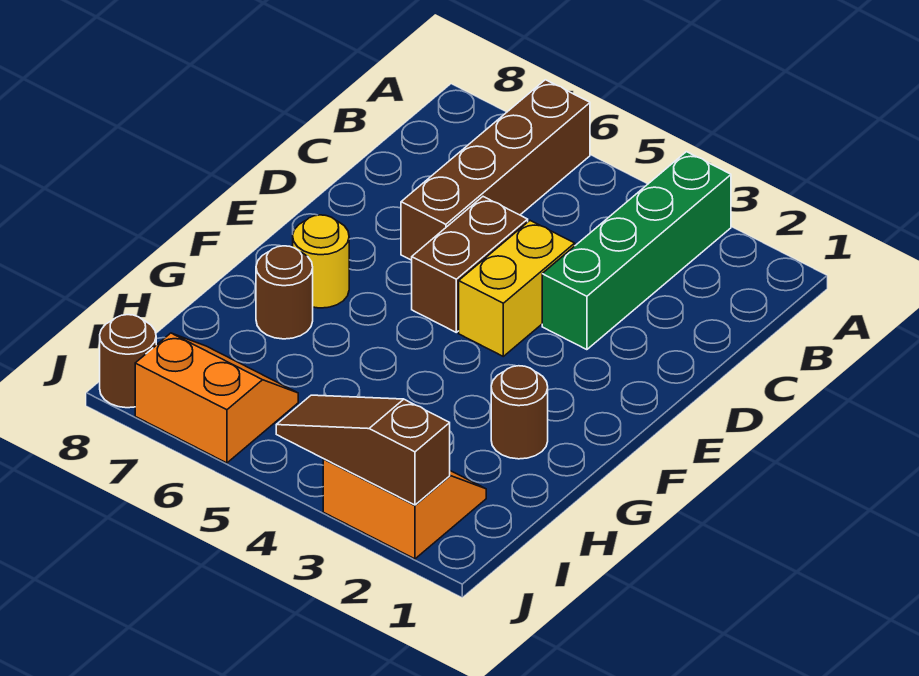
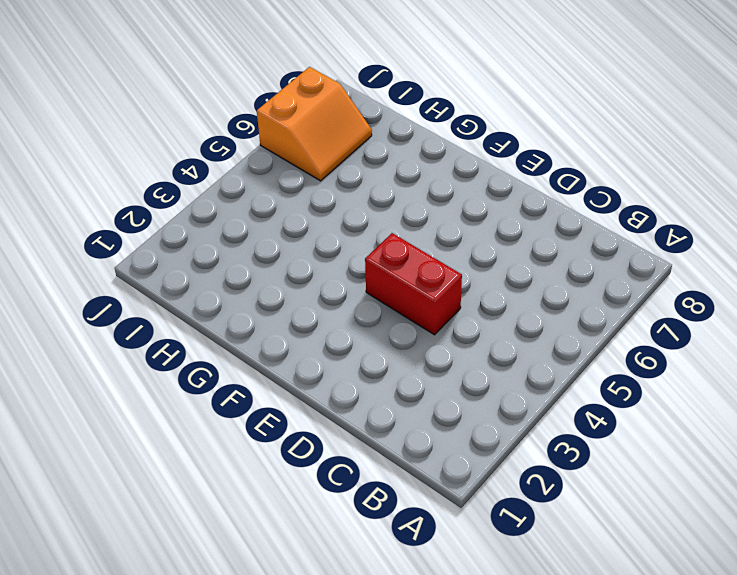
red 1x2 brick [365,233,462,335] -> yellow 1x2 brick [459,221,575,356]
none -> green 1x4 brick [542,152,731,350]
none -> brown 1x4 brick [401,80,590,260]

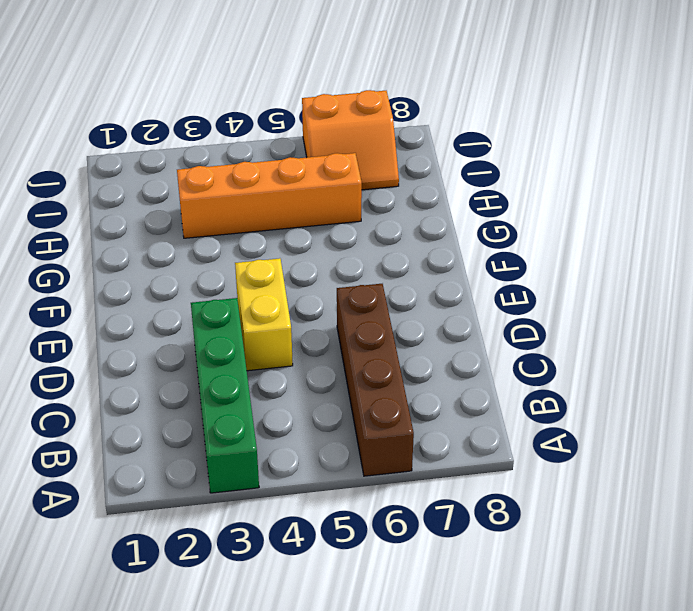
orange 1x4 brick [177,153,362,238] -> none
none -> brown 1x2 brick [412,197,528,332]
none -> yellow 1x1 round brick [293,215,349,308]

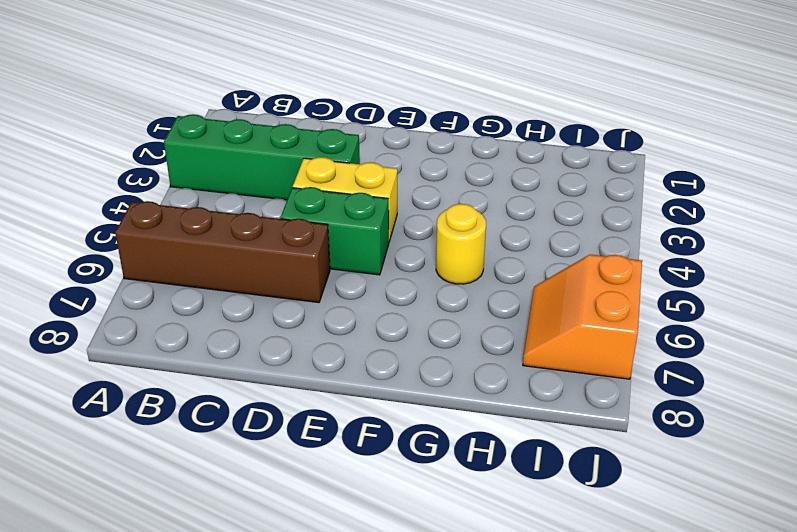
green 1x2 brick [280,187,389,275] -> brown 1x2 brick [412,197,528,332]
yellow 1x1 round brick [436,204,486,284] -> yellow 1x1 round brick moved to [293,215,349,308]
none -> brown 1x1 round brick [491,366,548,459]
none -> brown 1x1 round brick [256,246,313,339]

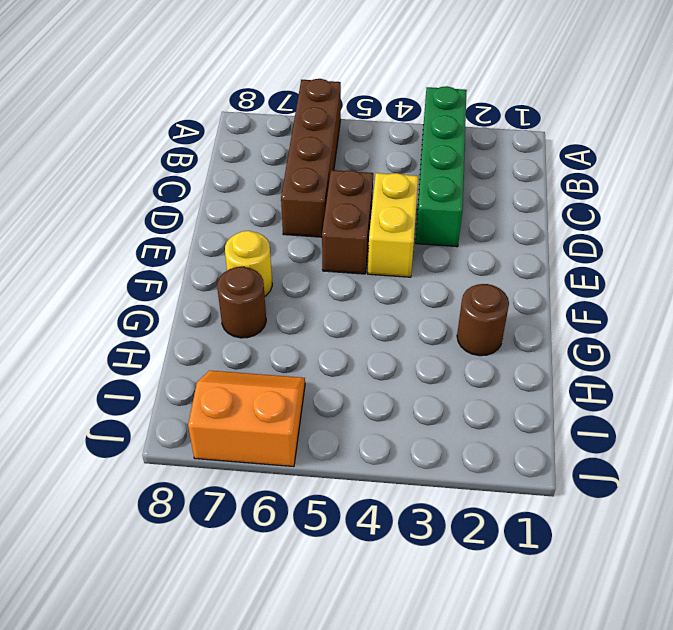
none -> orange 2x2 slope [323,459,486,559]
none -> brown 1x1 round brick [100,315,156,408]

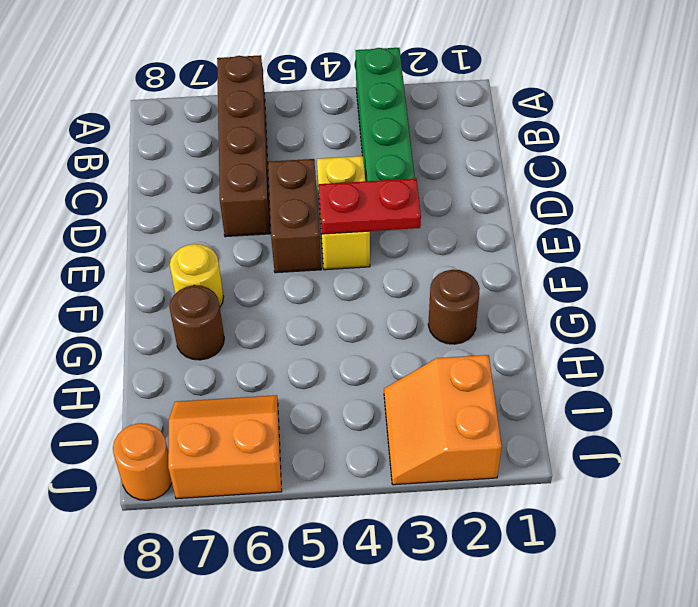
red 1x2 plate [319,178,421,234] -> none
orange 2x2 slope [384,355,502,485] -> orange 2x2 slope turned to [323,459,486,559]
orange 1x1 round brick [113,423,172,500] -> brown 1x1 round brick [100,315,156,408]
none -> brown 1x3 slope [276,395,450,505]

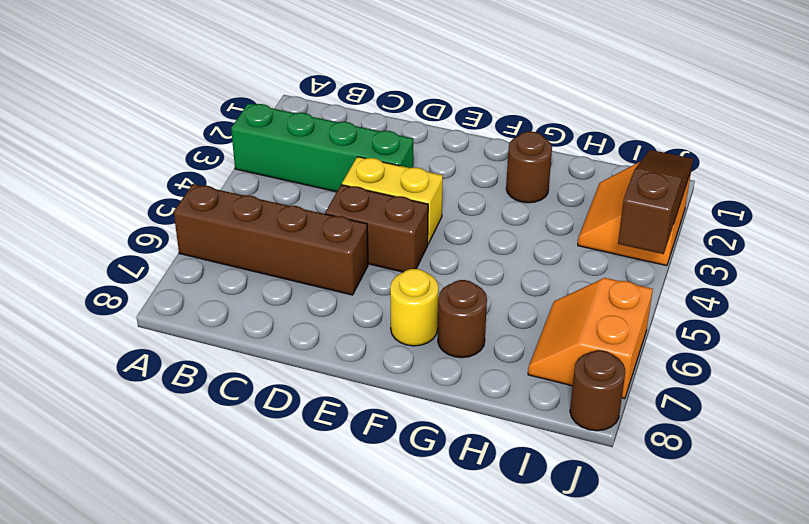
brown 1x3 slope [618,150,693,254] -> brown 1x3 slope turned to [276,395,450,505]

